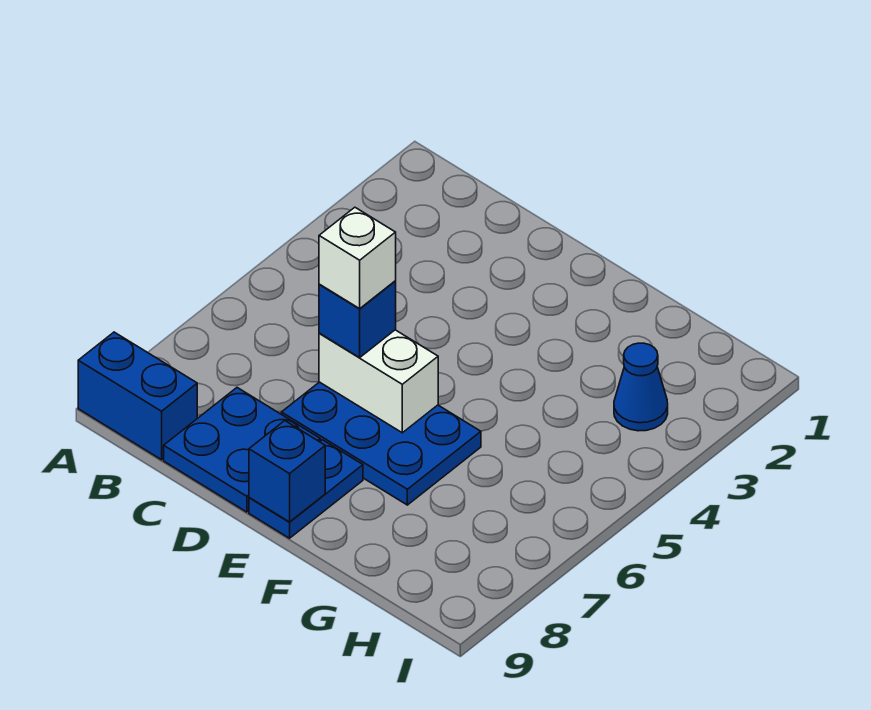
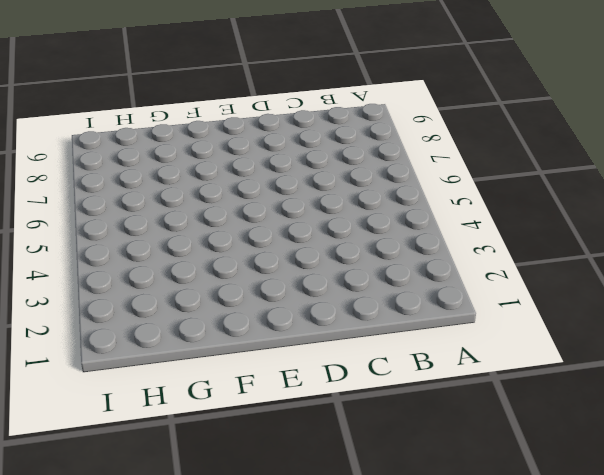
none -> blue 1x2 brick [78,332,197,460]
none -> blue 2x2 plate [164,388,320,512]

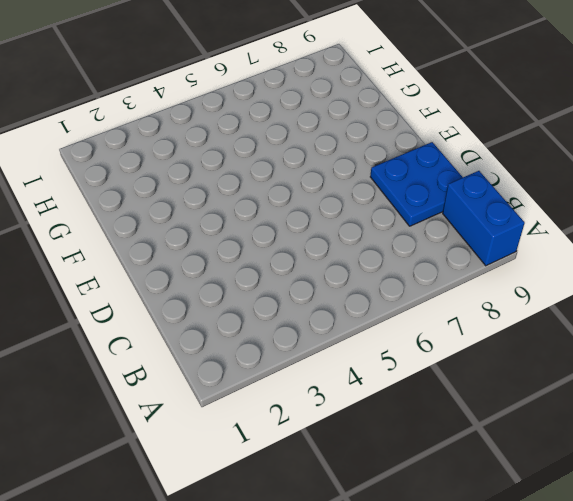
none -> blue 2x3 plate [281,382,481,505]
none -> blue 1x2 plate [249,440,363,538]

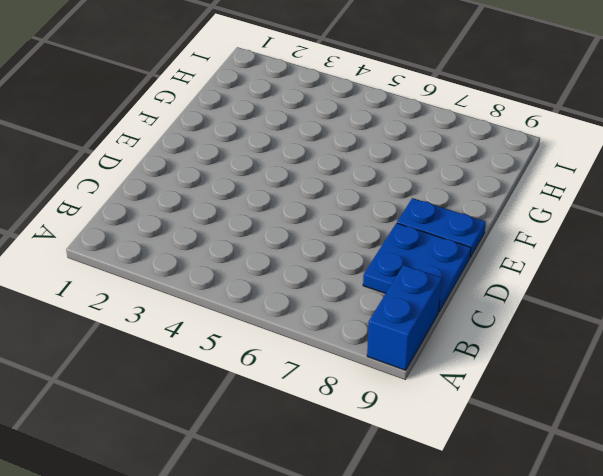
none -> blue 2x3 plate [281,382,481,505]
none -> blue 1x1 cone [614,343,668,431]

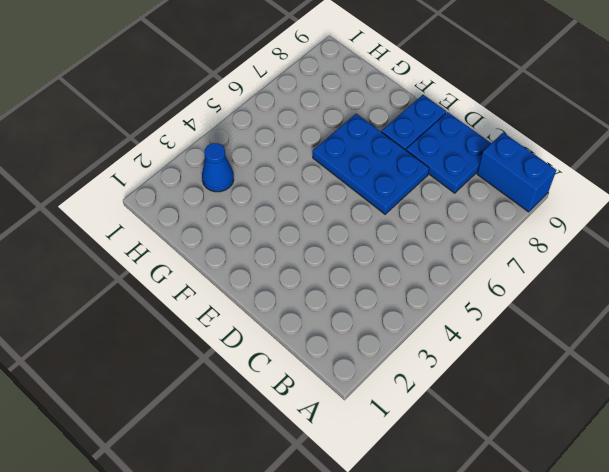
none -> white 1x2 brick [319,330,438,433]
none -> blue 1x1 brick [249,421,325,522]

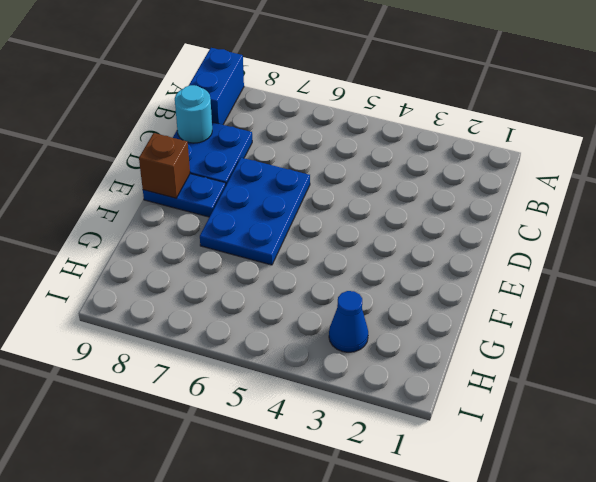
cyan 1x1 round brick [175,85,212,143] -> none
brown 1x1 brick [139,133,190,198] -> blue 1x1 brick [249,421,325,522]
none -> white 1x2 brick [319,330,438,433]
none -> blue 1x1 brick [319,281,396,357]

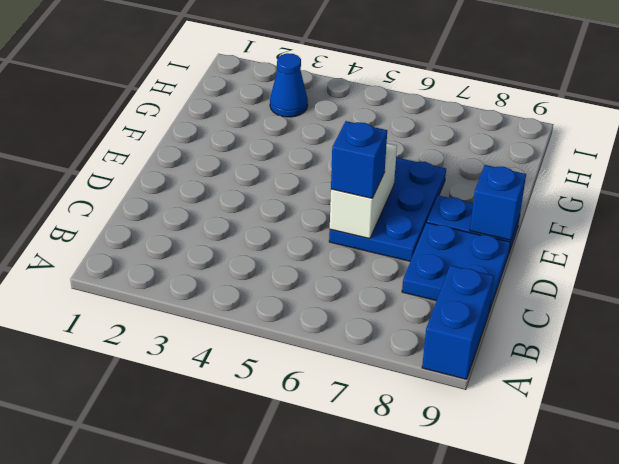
none -> white 1x1 brick [319,207,396,309]

